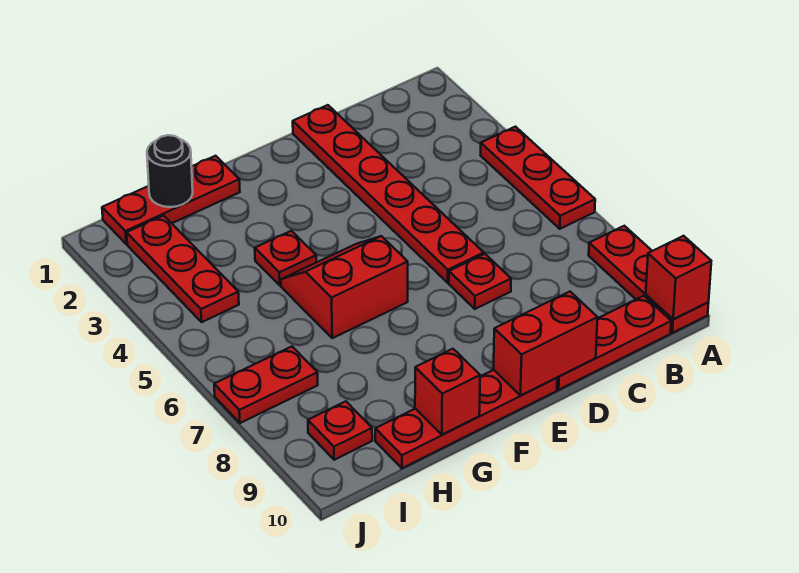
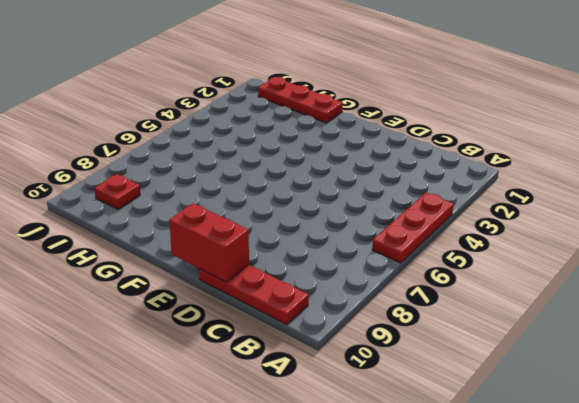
none -> red 1x3 plate [589,226,709,333]
none -> red 1x6 plate [293,105,484,283]
none -> red 1x1 plate [449,254,511,309]

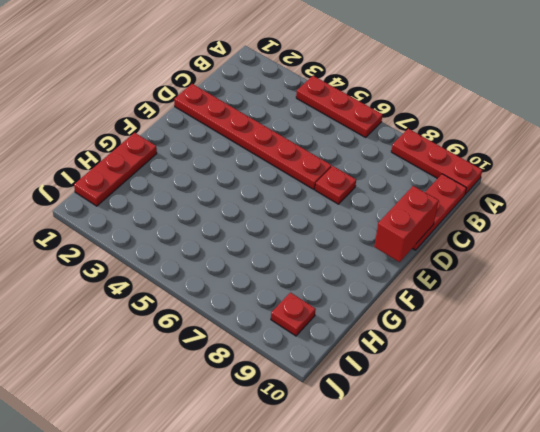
none -> red 1x4 plate [375,370,557,468]
none -> red 2x2 slope [281,236,408,338]
none -> red 1x1 plate [255,231,316,285]

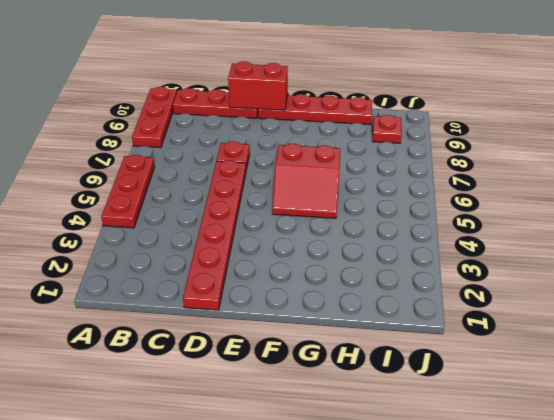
none -> red 1x3 plate [102,156,240,244]
none -> red 1x1 plate [255,231,316,285]
none -> red 1x3 plate [127,216,239,322]

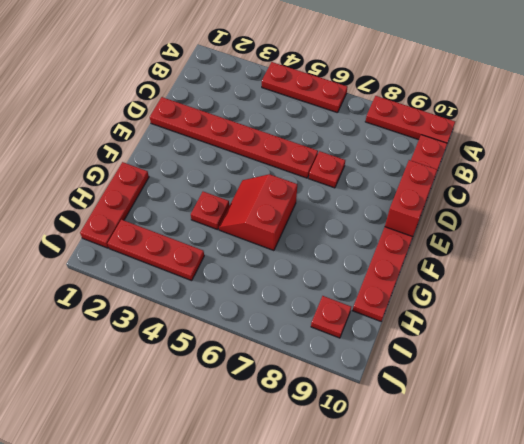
none -> red 1x2 plate [214,347,318,423]
none -> red 1x1 brick [646,236,711,319]
none -> red 1x1 brick [415,349,480,435]

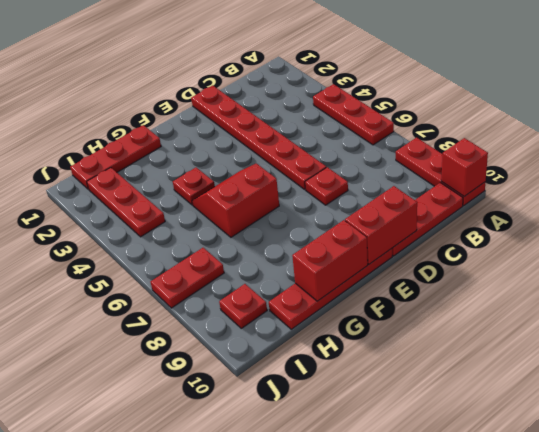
red 1x2 brick [292,220,368,301] -> red 1x1 brick [415,349,480,435]
none -> black 1x1 round brick [147,135,193,207]

